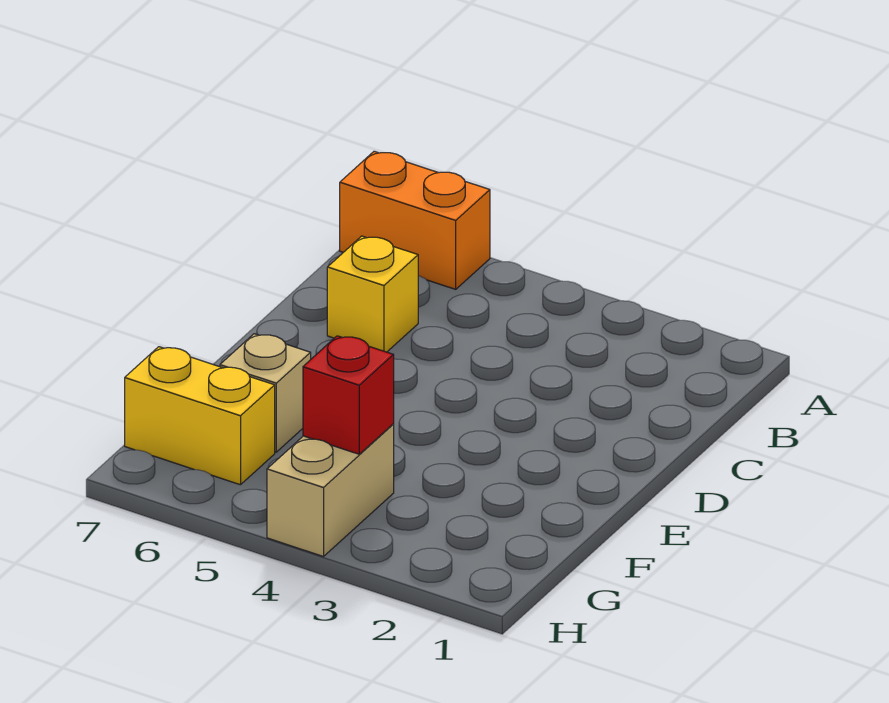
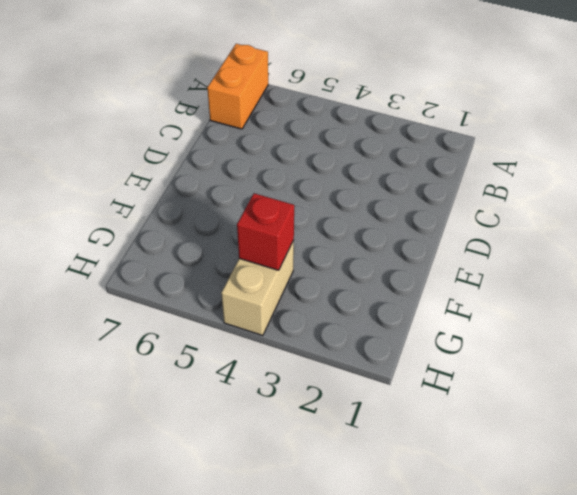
orange 1x2 brick [207,44,268,129] -> orange 1x2 brick turned to [340,151,490,289]
none -> yellow 1x1 brick [327,236,418,352]
none -> tan 1x1 brick [220,334,311,452]

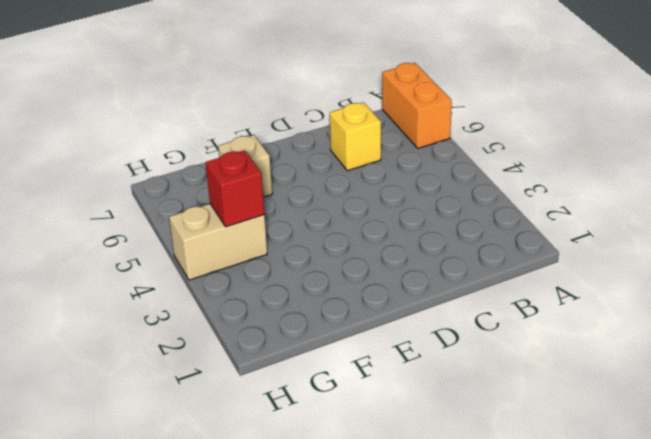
none -> yellow 1x2 brick [125,347,275,485]

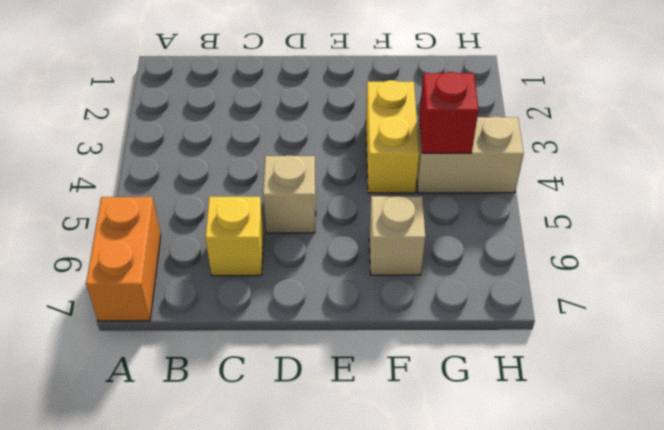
tan 1x1 brick [263,156,316,233] -> none
yellow 1x2 brick [366,80,419,193] -> yellow 1x2 brick moved to [125,347,275,485]

